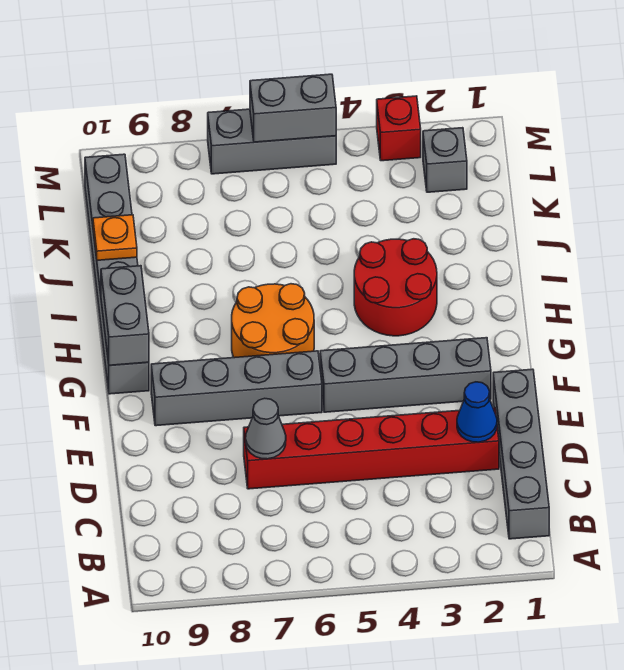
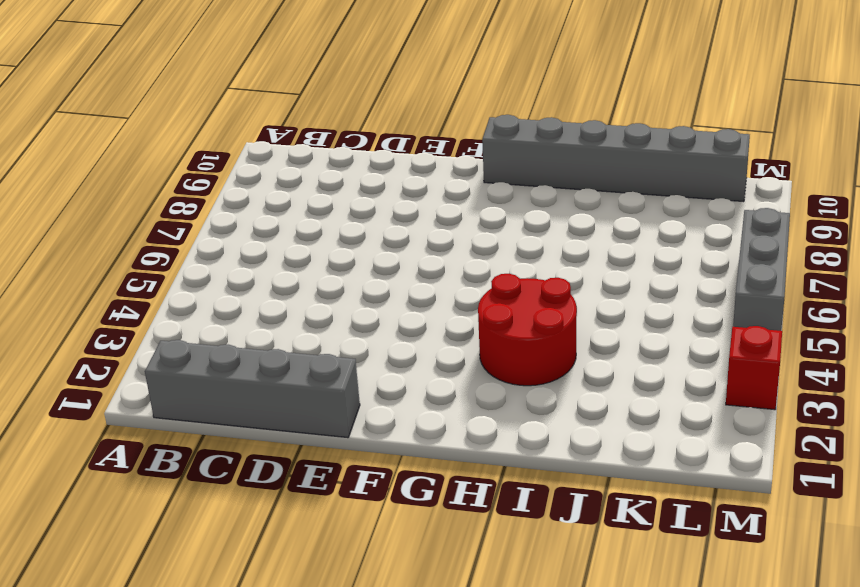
none -> red 1x6 brick [244,408,499,489]
none -> grey 1x4 brick [320,338,491,412]
none -> grey 1x4 brick [151,351,322,426]

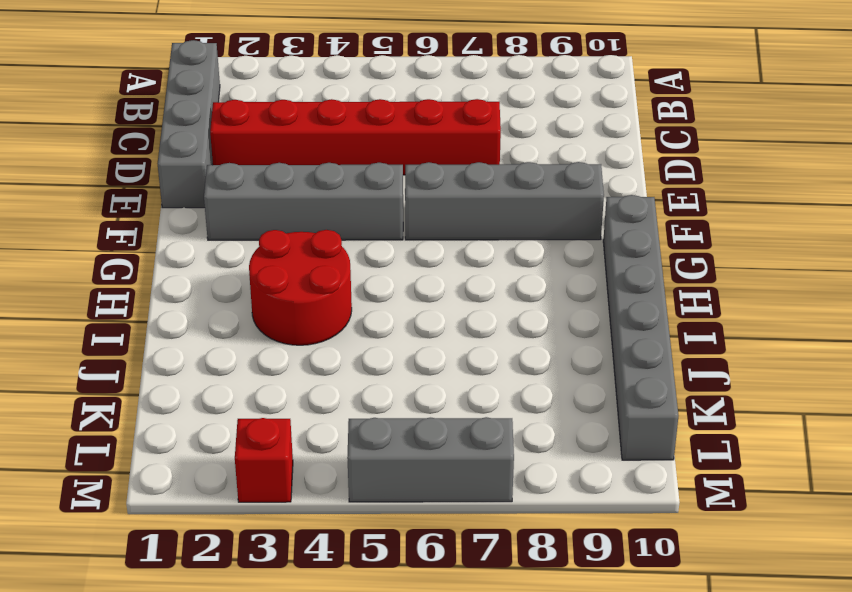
none -> orange 2x2 round brick [232,284,314,358]
none -> grey 1x1 brick [423,128,467,192]
none -> blue 1x1 cone [457,382,497,442]

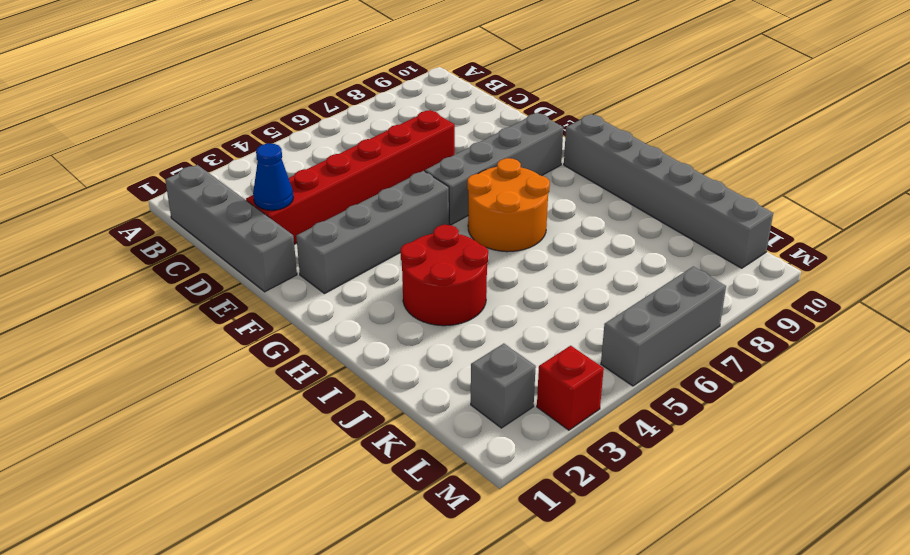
none -> grey 1x1 cone [246,398,286,459]
none -> grey 1x2 brick [101,266,149,365]
none -> orange 1x1 plate [93,215,137,260]

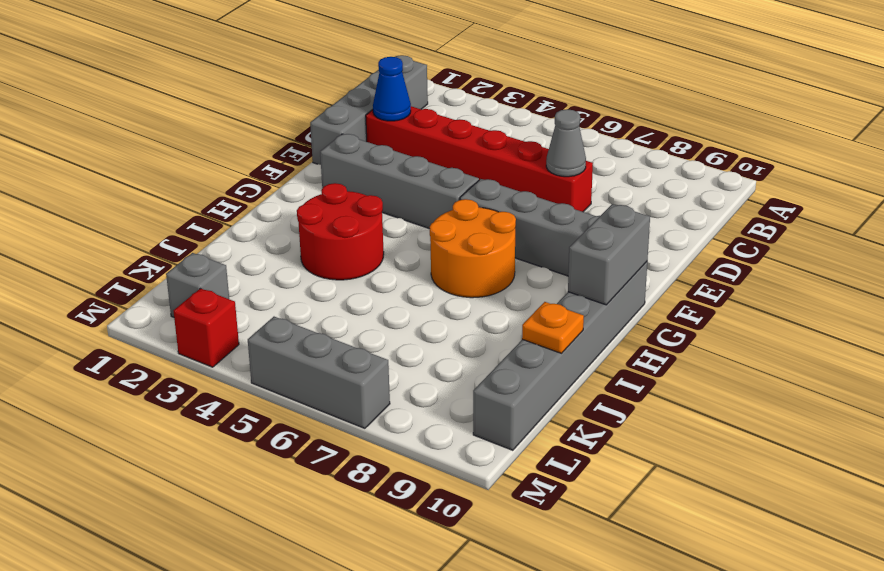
none -> grey 1x2 brick [250,74,336,142]

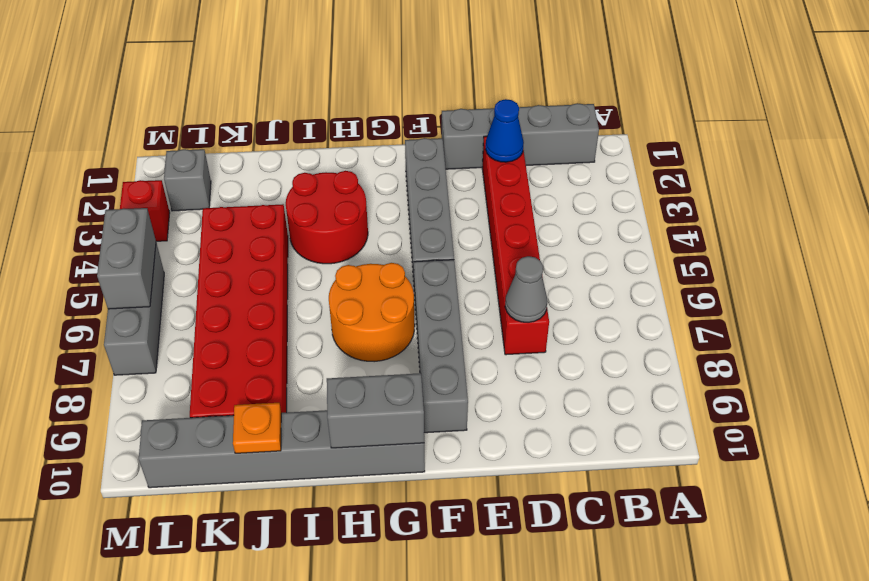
red 2x6 brick [190,204,288,418] -> none

